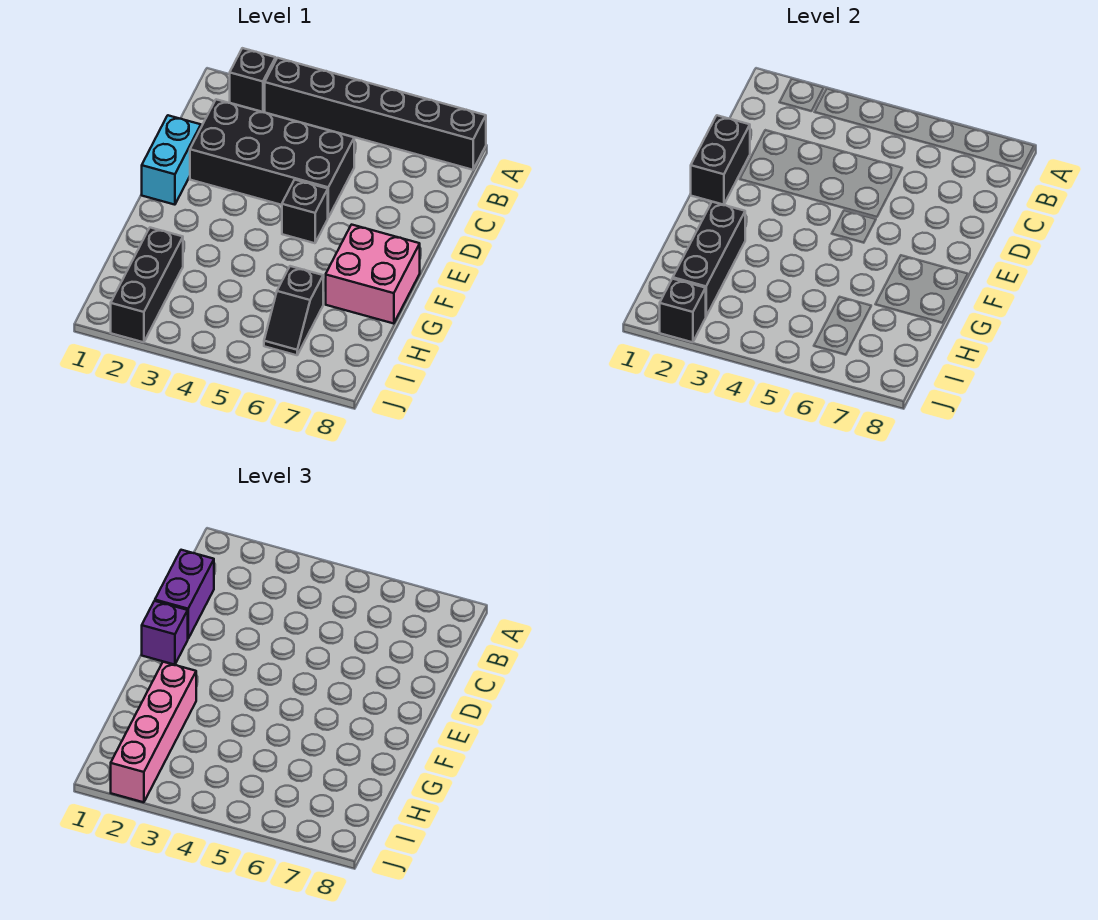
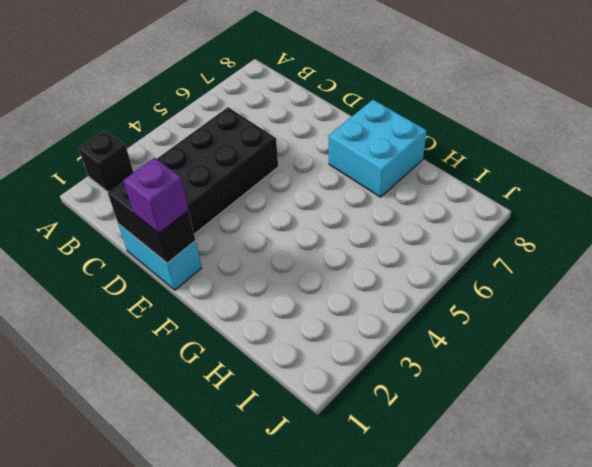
cyan 2x2 brick [329,100,427,197] -> pink 2x2 brick [326,225,420,324]
none -> black 1x6 brick [265,58,486,170]
none -> black 1x1 brick [282,180,328,243]
none -> black 1x3 brick [111,228,183,342]

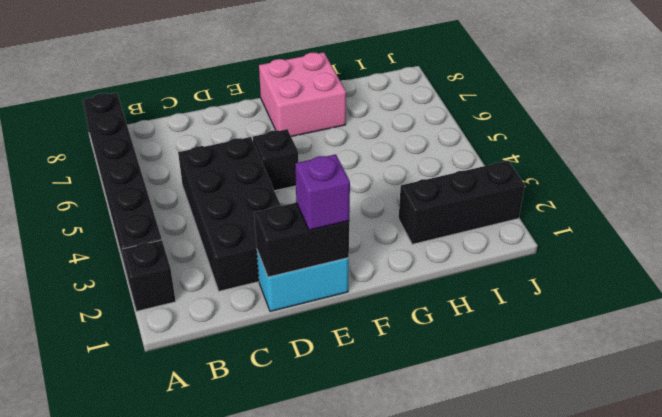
none -> black 1x2 slope [264,266,323,355]
none -> black 1x3 brick [673,202,745,316]
none -> black 1x1 brick [660,279,706,342]

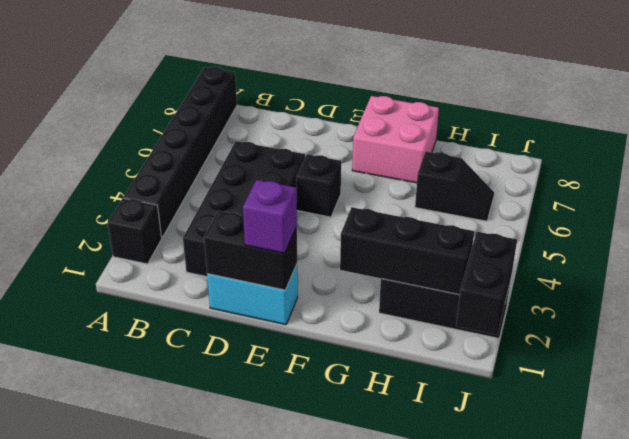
black 1x2 brick [456,232,517,335] -> black 1x1 brick [660,279,706,342]
none -> purple 1x2 brick [155,550,214,638]
none -> pink 1x4 brick [111,662,196,802]

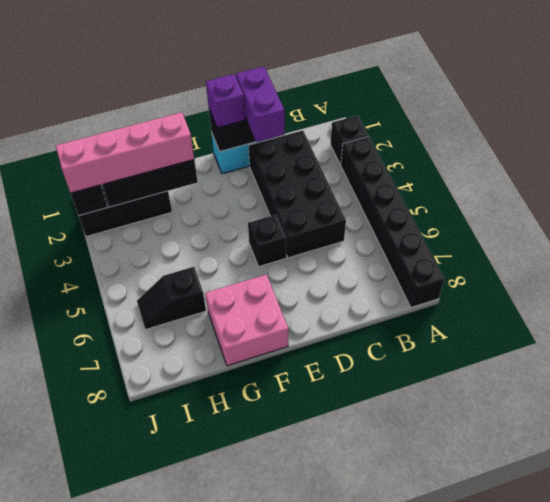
purple 1x2 brick [236,66,285,142] -> purple 1x2 brick turned to [155,550,214,638]

